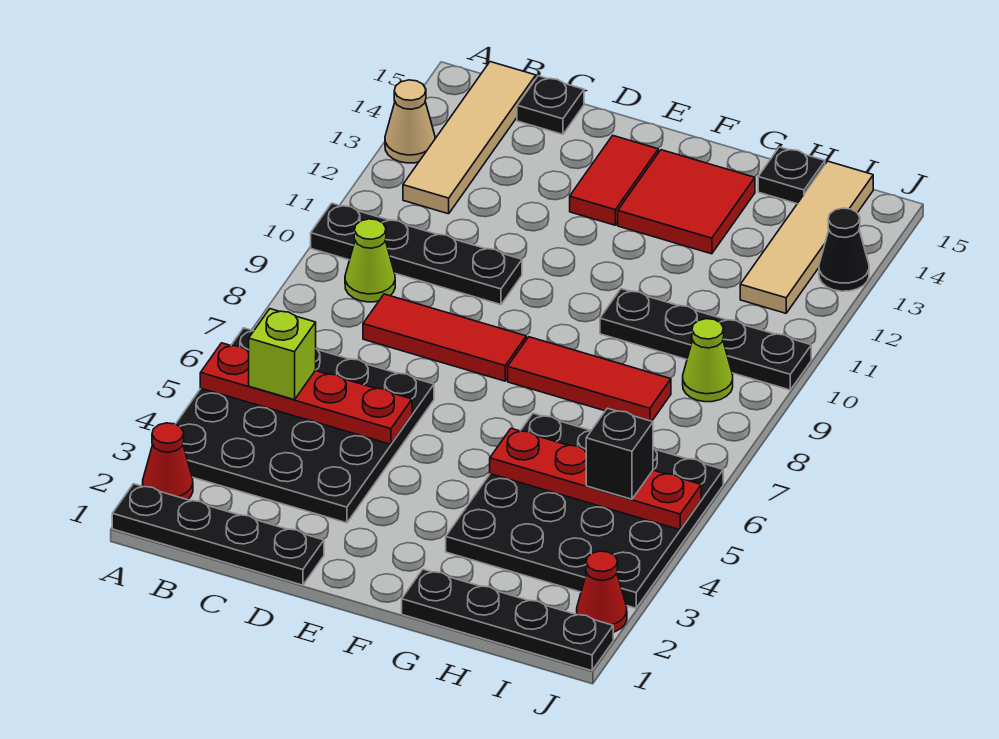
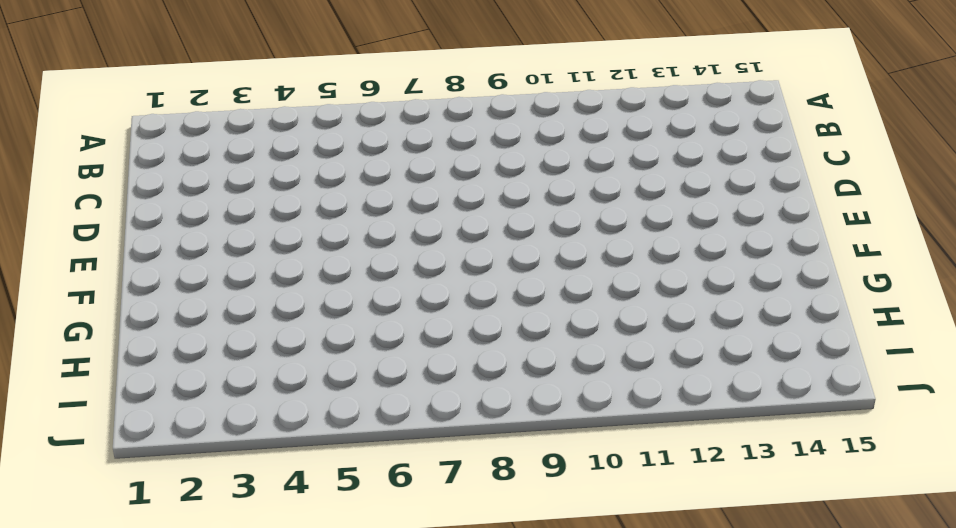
none -> black 1x4 plate [112,484,324,585]
none -> red 1x1 cone [143,423,193,500]
none -> black 4x4 plate [176,328,434,523]

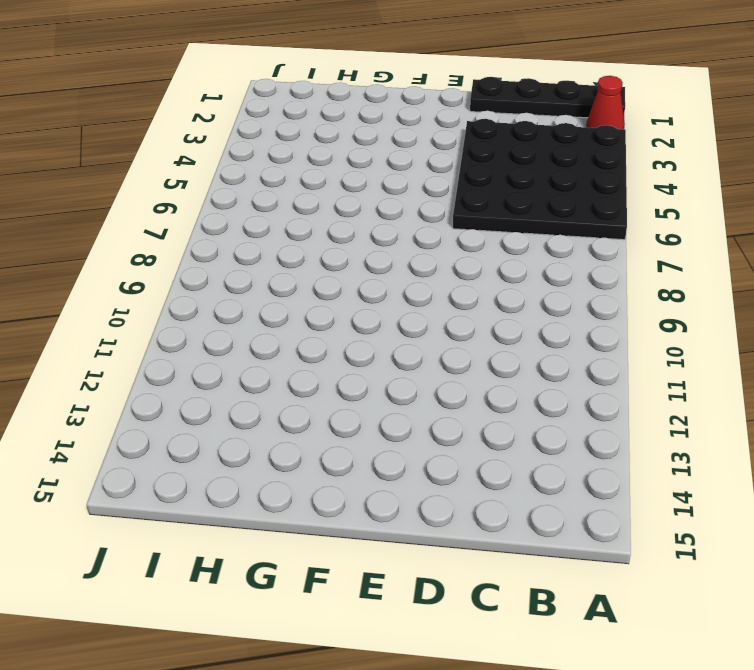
none -> black 1x4 plate [311,203,522,305]
none -> tan 1x1 cone [385,80,435,163]
none -> lime 1x1 cone [345,219,395,302]

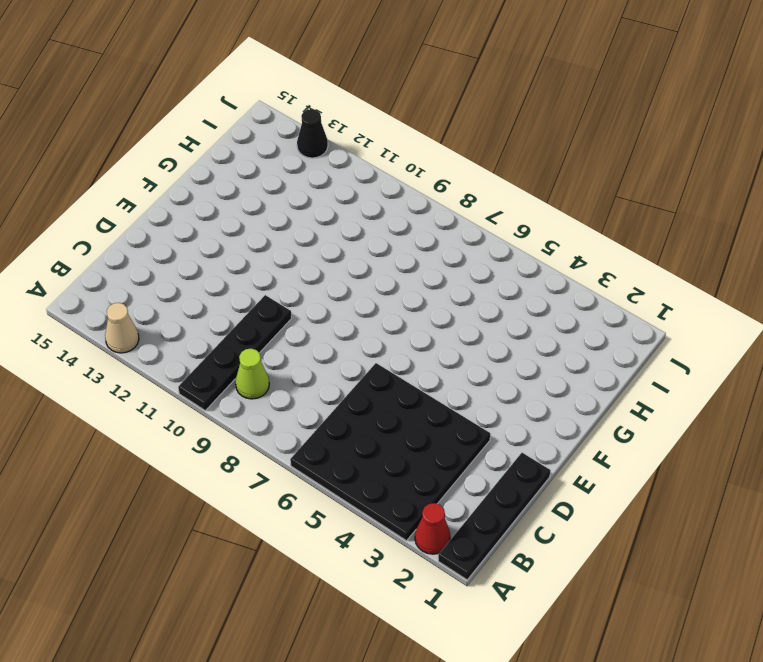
none -> tan 1x4 tile [403,62,536,214]
none -> red 1x3 tile [363,294,526,381]
none -> black 1x1 plate [517,76,584,134]

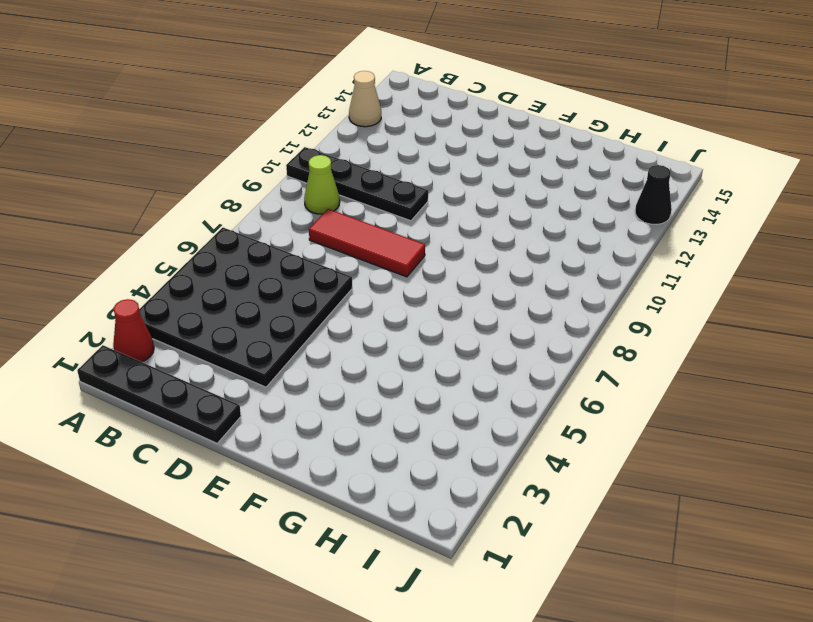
none -> tan 1x4 tile [403,62,536,214]
none -> black 1x1 plate [517,76,584,134]
none -> red 1x2 tile [570,136,658,225]

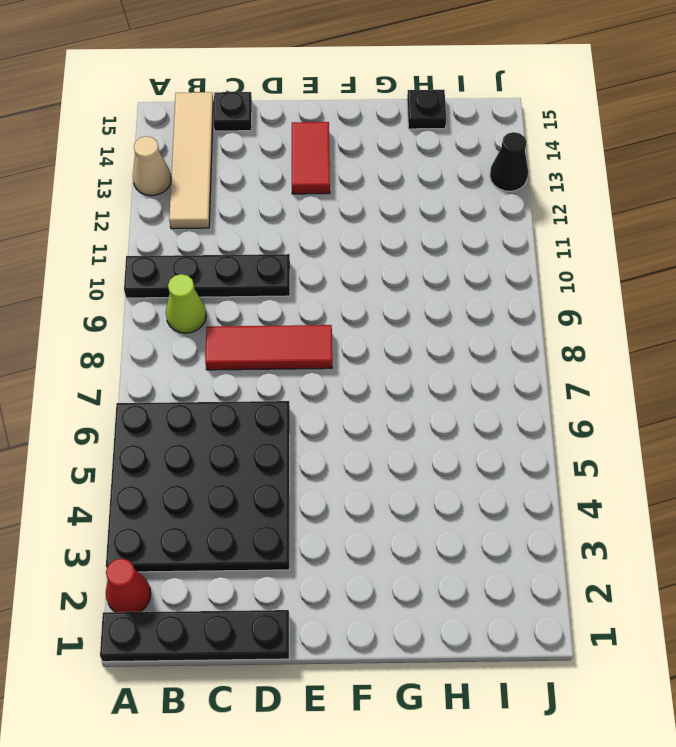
none -> red 1x3 tile [508,337,671,421]
none -> red 2x2 tile [618,150,755,254]
none -> black 1x4 plate [402,569,613,671]

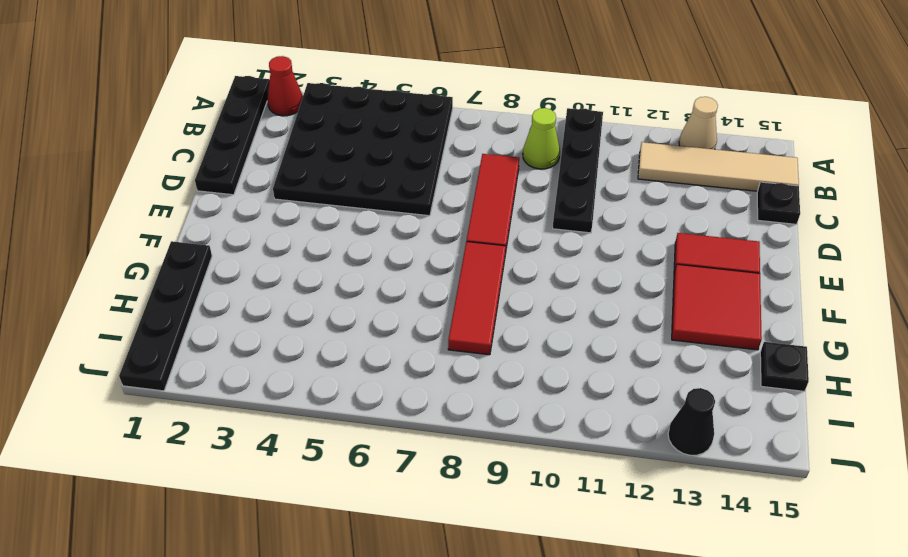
none -> black 4x4 plate [446,413,723,608]
none -> black 1x4 plate [600,289,811,390]
none -> lime 1x1 cone [683,319,733,402]

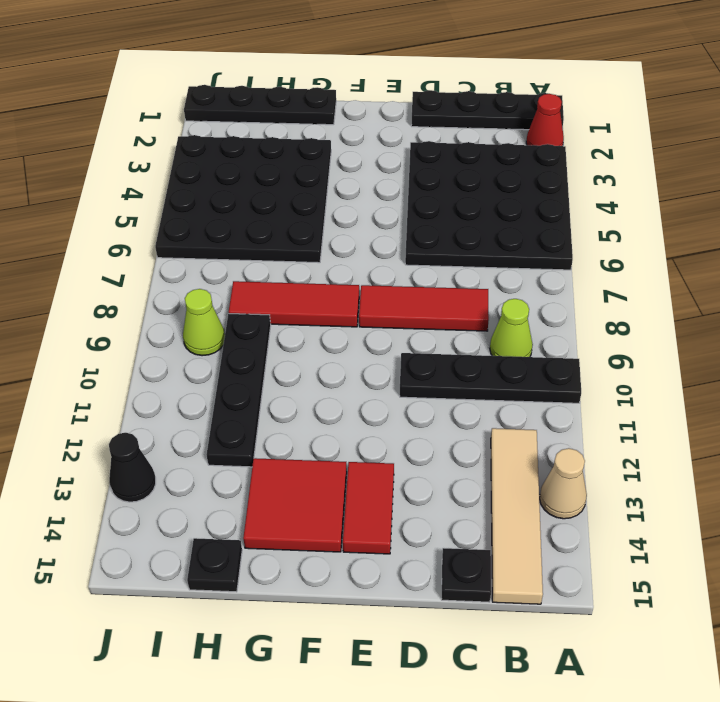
black 1x4 plate [207,314,271,467] -> black 1x4 plate turned to [600,289,811,390]
none -> tan 1x4 tile [740,161,873,313]
none -> red 1x1 cone [577,551,627,632]
none -> red 1x4 plate [200,343,412,444]

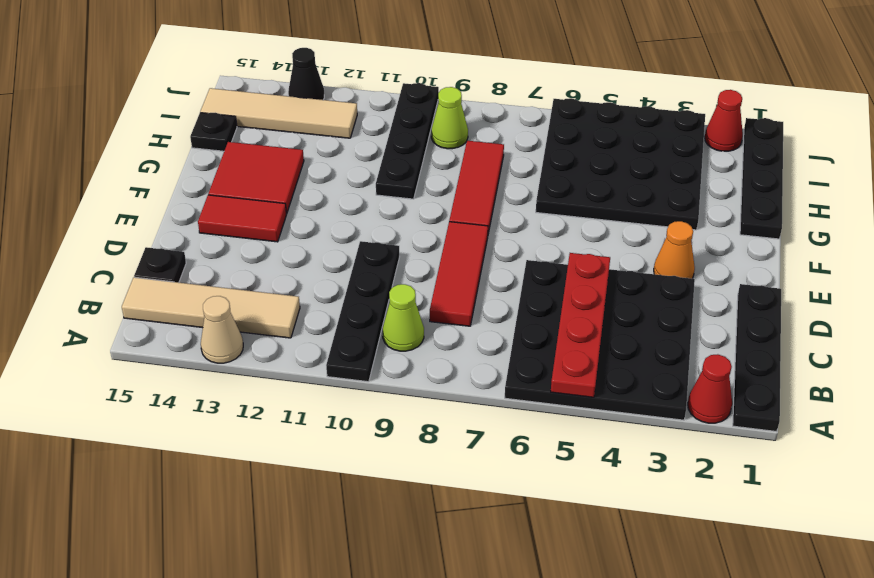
orange 1x1 cone [654,221,695,279] -> none
none -> red 1x4 plate [490,428,701,530]
none -> lime 1x1 brick [249,309,316,400]
none -> black 1x1 brick [586,408,653,499]

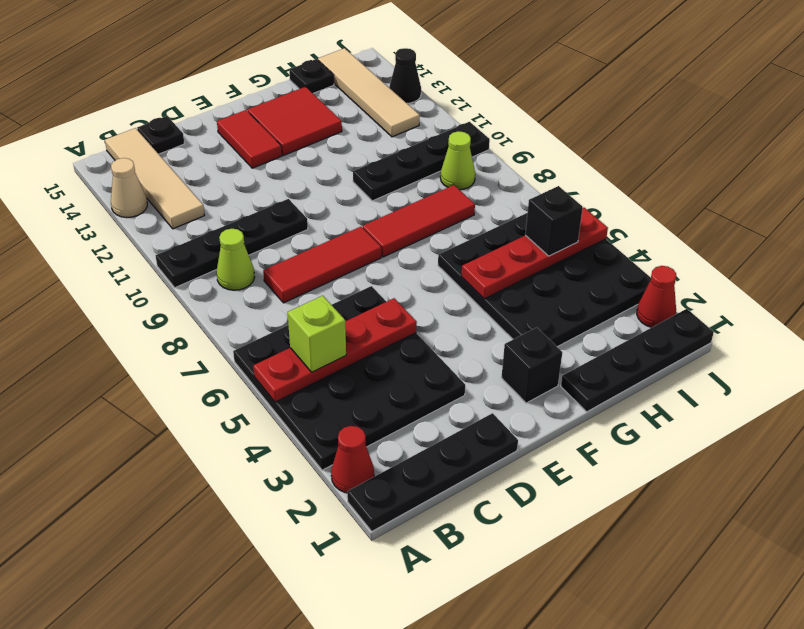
black 1x1 brick [501,327,562,403] -> none

